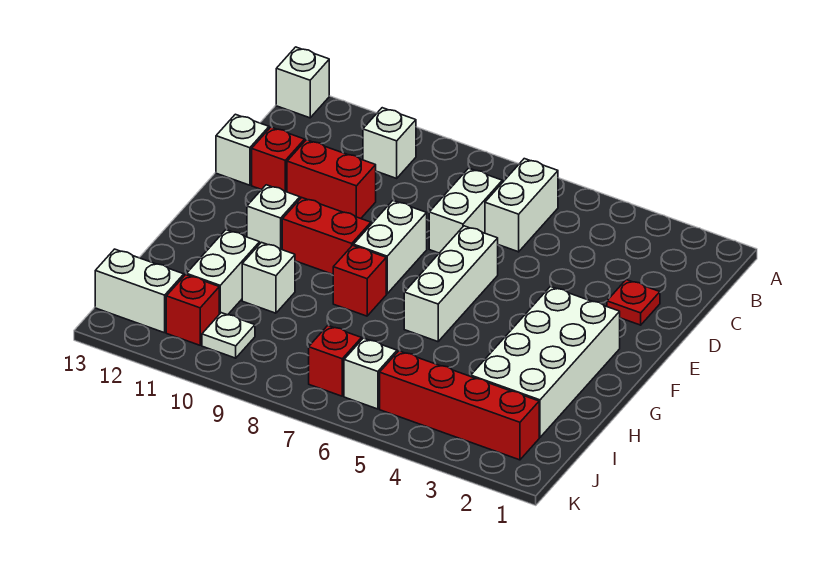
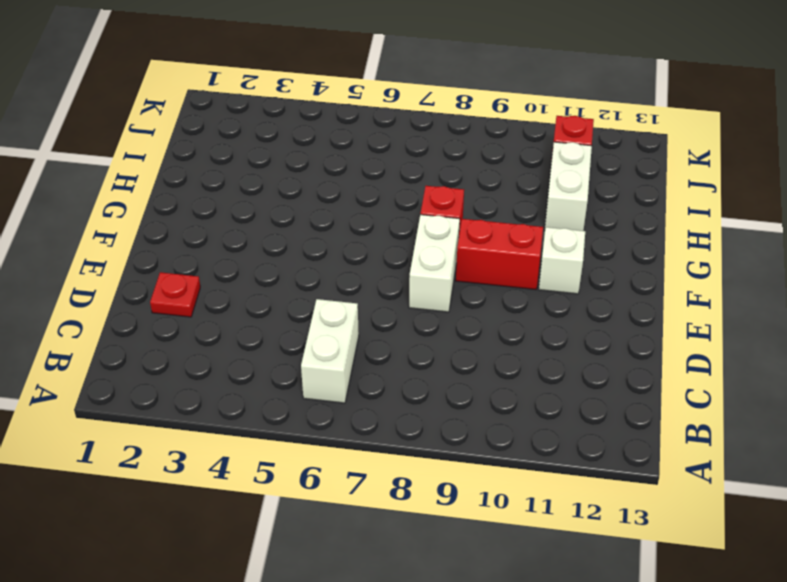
none -> white 1x1 brick [276,47,329,118]
none -> white 1x1 brick [363,108,416,178]
none -> white 1x2 brick [429,168,502,253]

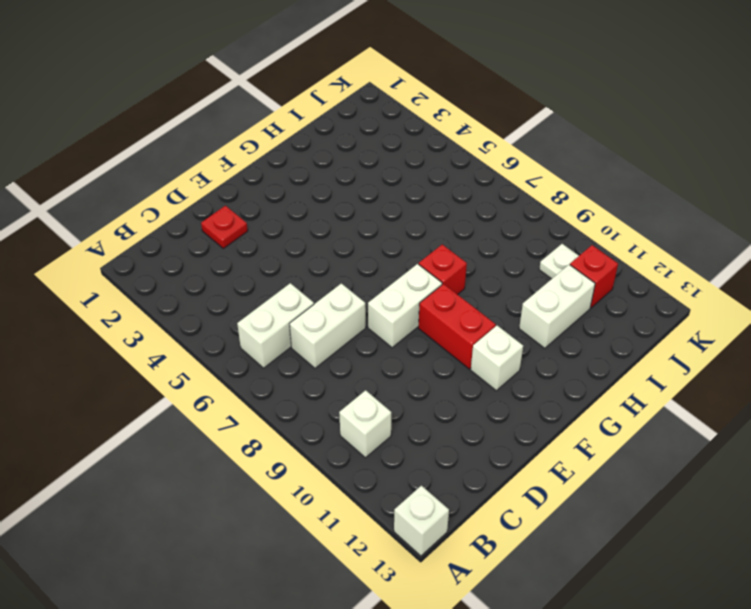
none -> red 1x2 brick [287,140,376,218]
none -> red 1x1 brick [252,127,305,192]
none -> white 1x1 brick [216,114,269,185]

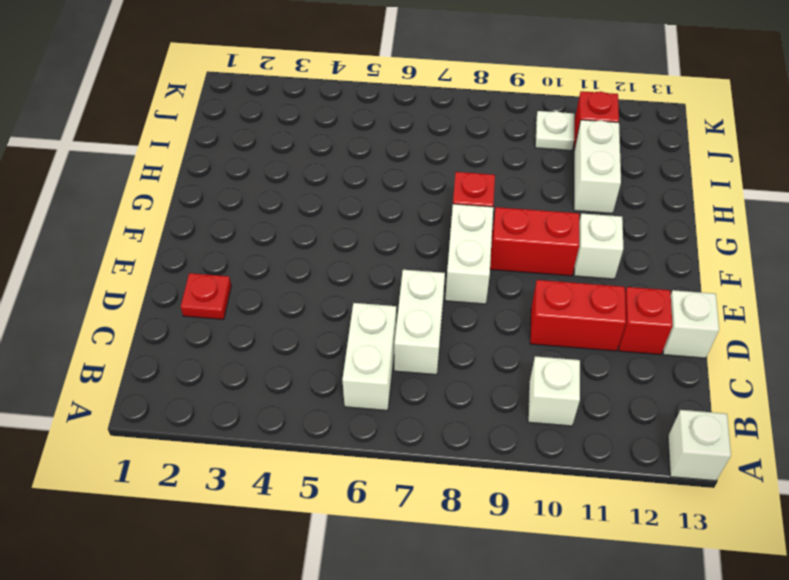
none -> white 1x3 brick [404,226,498,342]
none -> white 2x4 brick [471,287,620,437]
none -> white 1x1 brick [242,242,295,313]

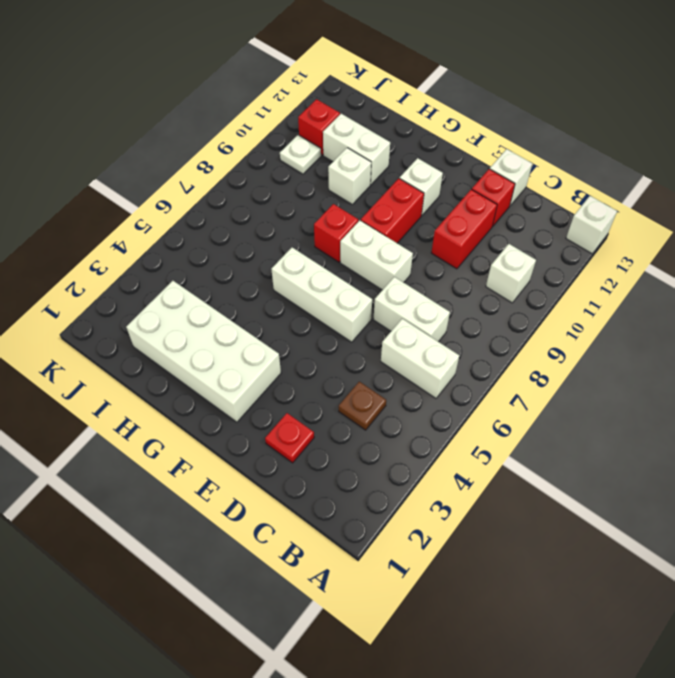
brown 1x1 plate [339,382,386,430] -> none
none -> red 1x4 brick [380,351,539,460]
none -> white 1x1 brick [344,338,397,409]
none -> red 1x1 brick [309,326,362,396]

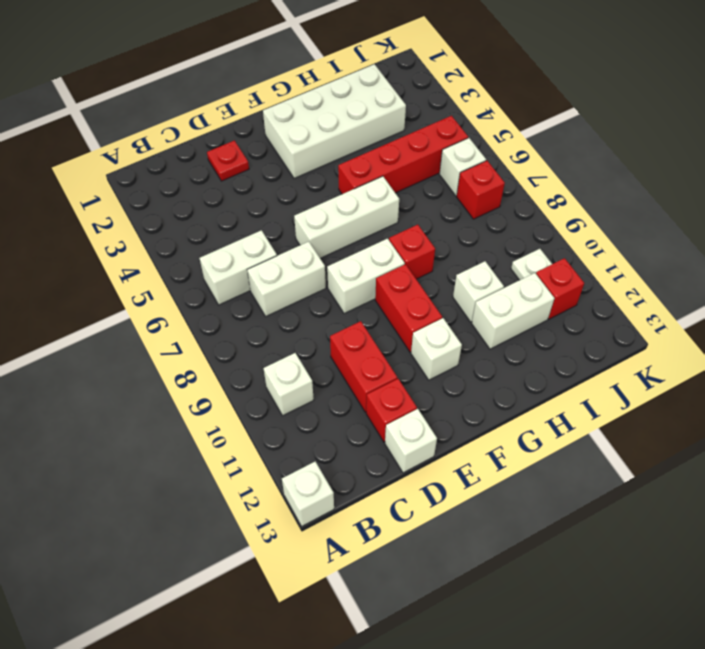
red 1x4 brick [338,116,468,194] -> red 1x4 brick turned to [380,351,539,460]
none -> white 1x2 brick [95,249,184,333]

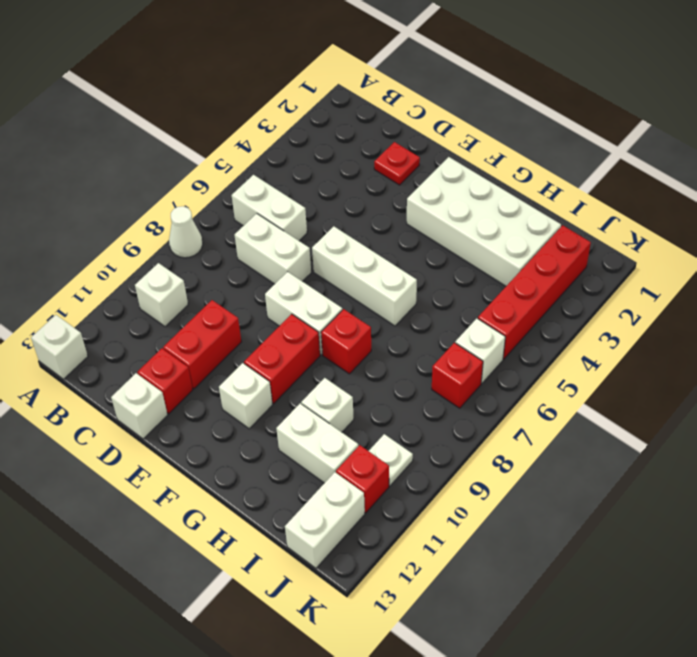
white 1x1 cone [169,206,203,258] -> none

